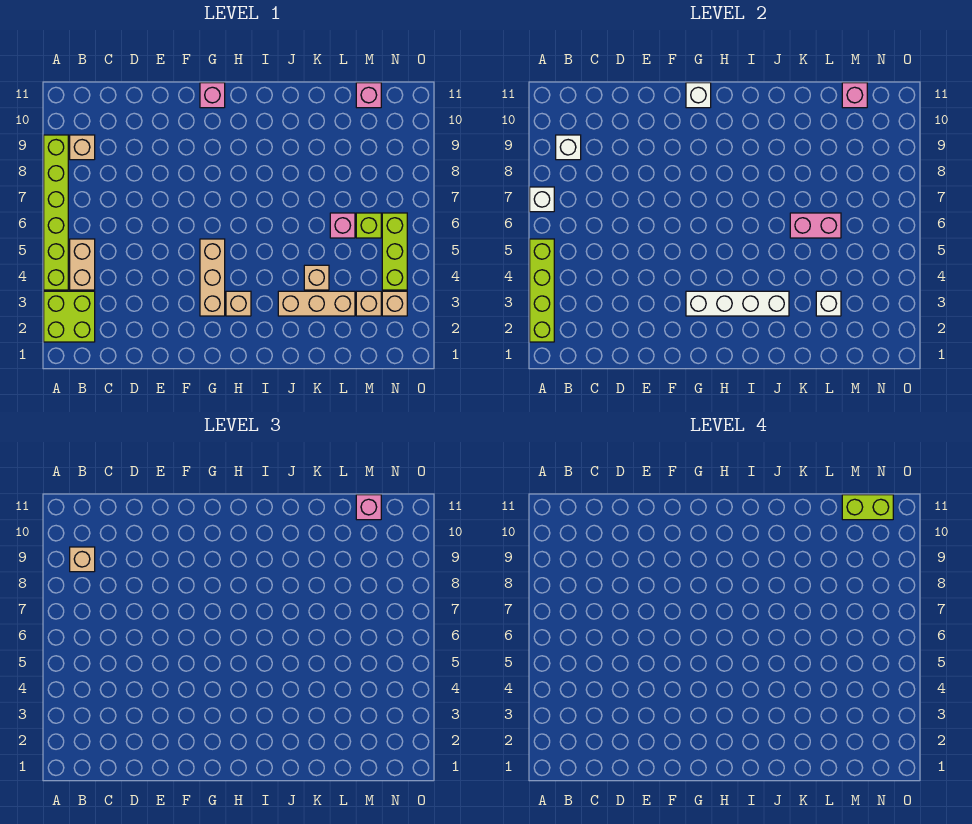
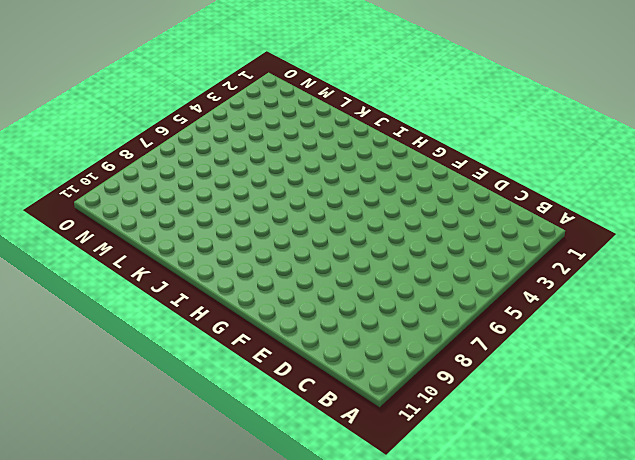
none -> lime 2x2 brick [44,291,95,342]
none -> lime 1x6 brick [44,135,68,290]
none -> tan 1x2 brick [70,239,95,290]

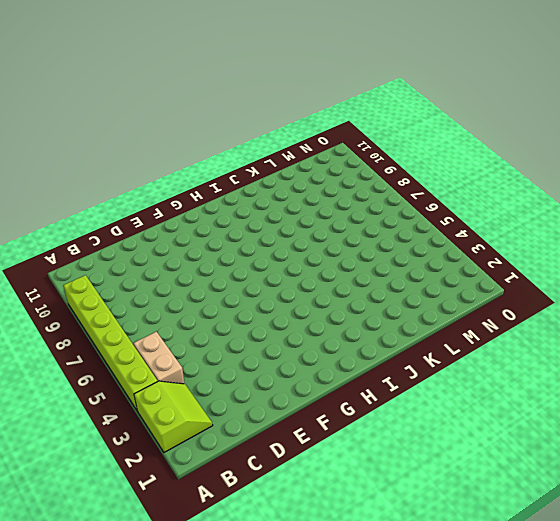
lime 2x2 slope [134,381,213,452] -> lime 2x2 brick [44,291,95,342]
none -> tan 1x1 brick [70,135,95,160]
none -> tan 1x3 brick [200,239,225,316]
none -> pink 1x1 brick [200,83,225,108]

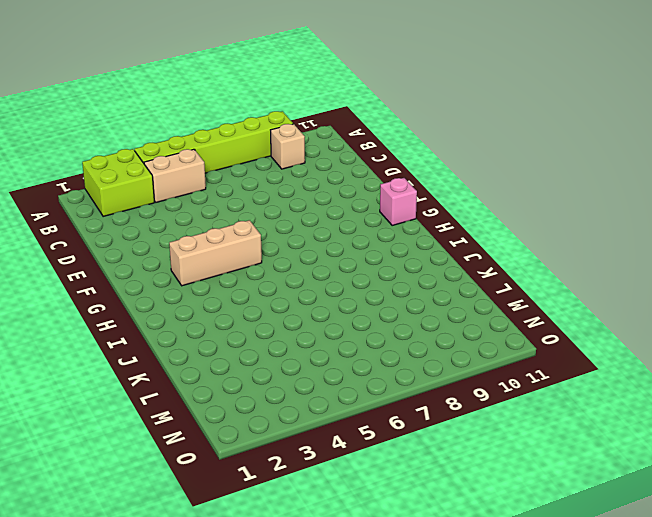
none -> tan 1x1 brick [226,291,251,316]
none -> tan 1x3 brick [278,291,355,316]
none -> tan 1x1 brick [304,265,329,290]

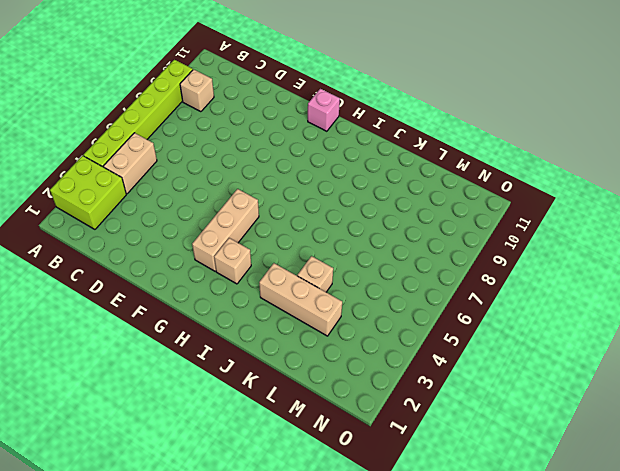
none -> pink 1x1 brick [330,213,355,238]
none -> tan 1x1 brick [356,291,381,316]
none -> lime 1x1 brick [356,213,381,238]

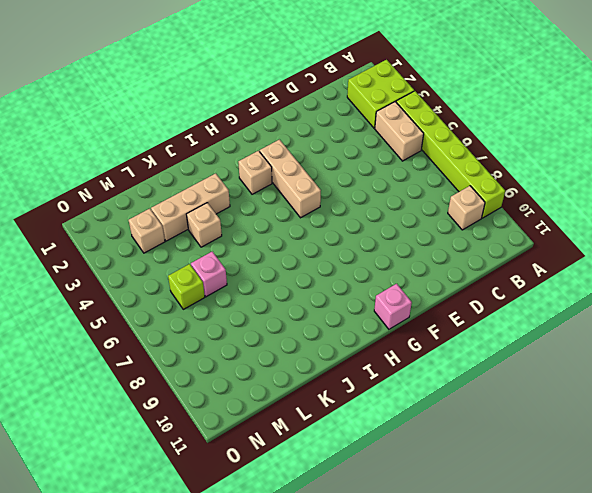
none -> pink 1x1 brick [356,83,381,108]
none -> tan 1x1 brick [382,291,407,316]
none -> lime 1x3 brick [382,213,407,290]

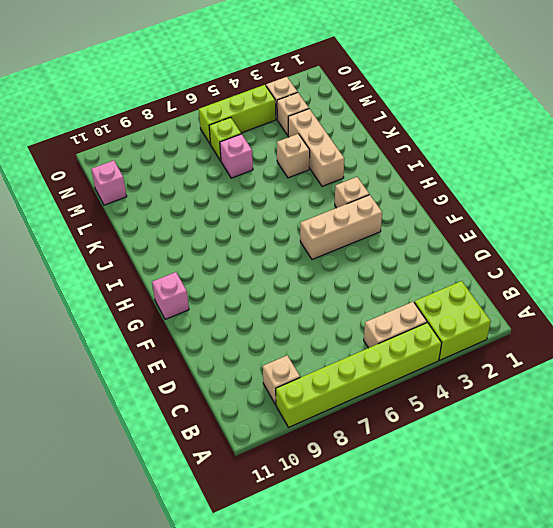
none -> lime 1x4 brick [530,239,554,342]
none -> white 1x1 brick [530,187,554,212]
none -> white 1x1 brick [556,135,581,160]

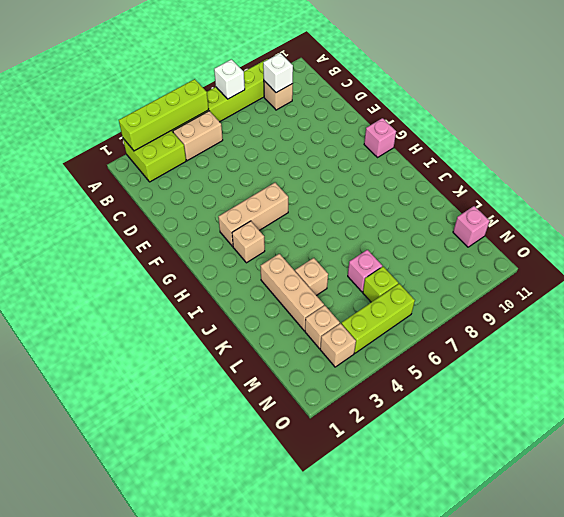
none -> white 1x4 brick [686,291,789,316]
none -> white 1x1 brick [686,83,711,108]
none -> pink 1x2 brick [790,213,841,238]

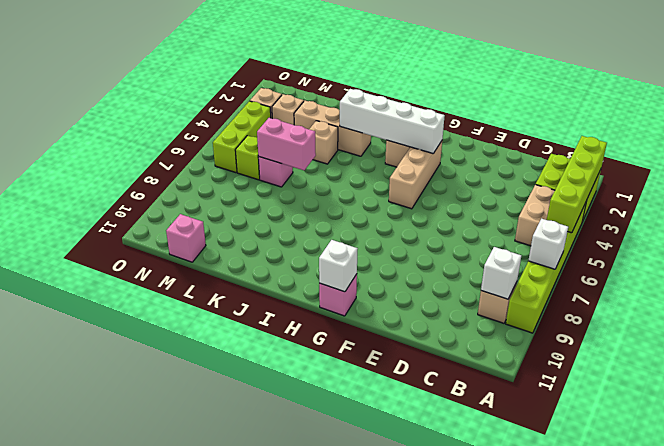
none -> white 1x1 brick [816,291,841,316]
none -> pink 1x1 brick [842,83,867,108]
none -> tan 1x1 brick [70,547,95,572]

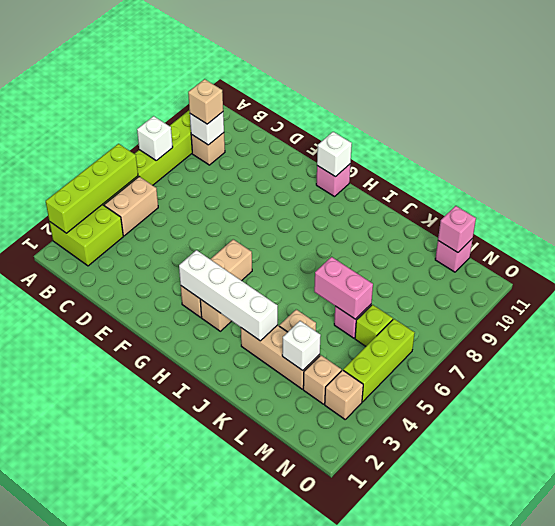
none -> pink 1x1 brick [356,495,381,520]
none -> lime 1x2 brick [842,495,893,520]

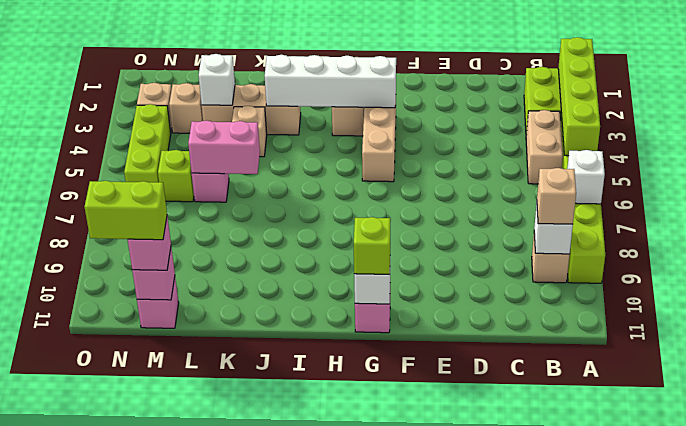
lime 1x1 brick [354,217,390,274] -> none

